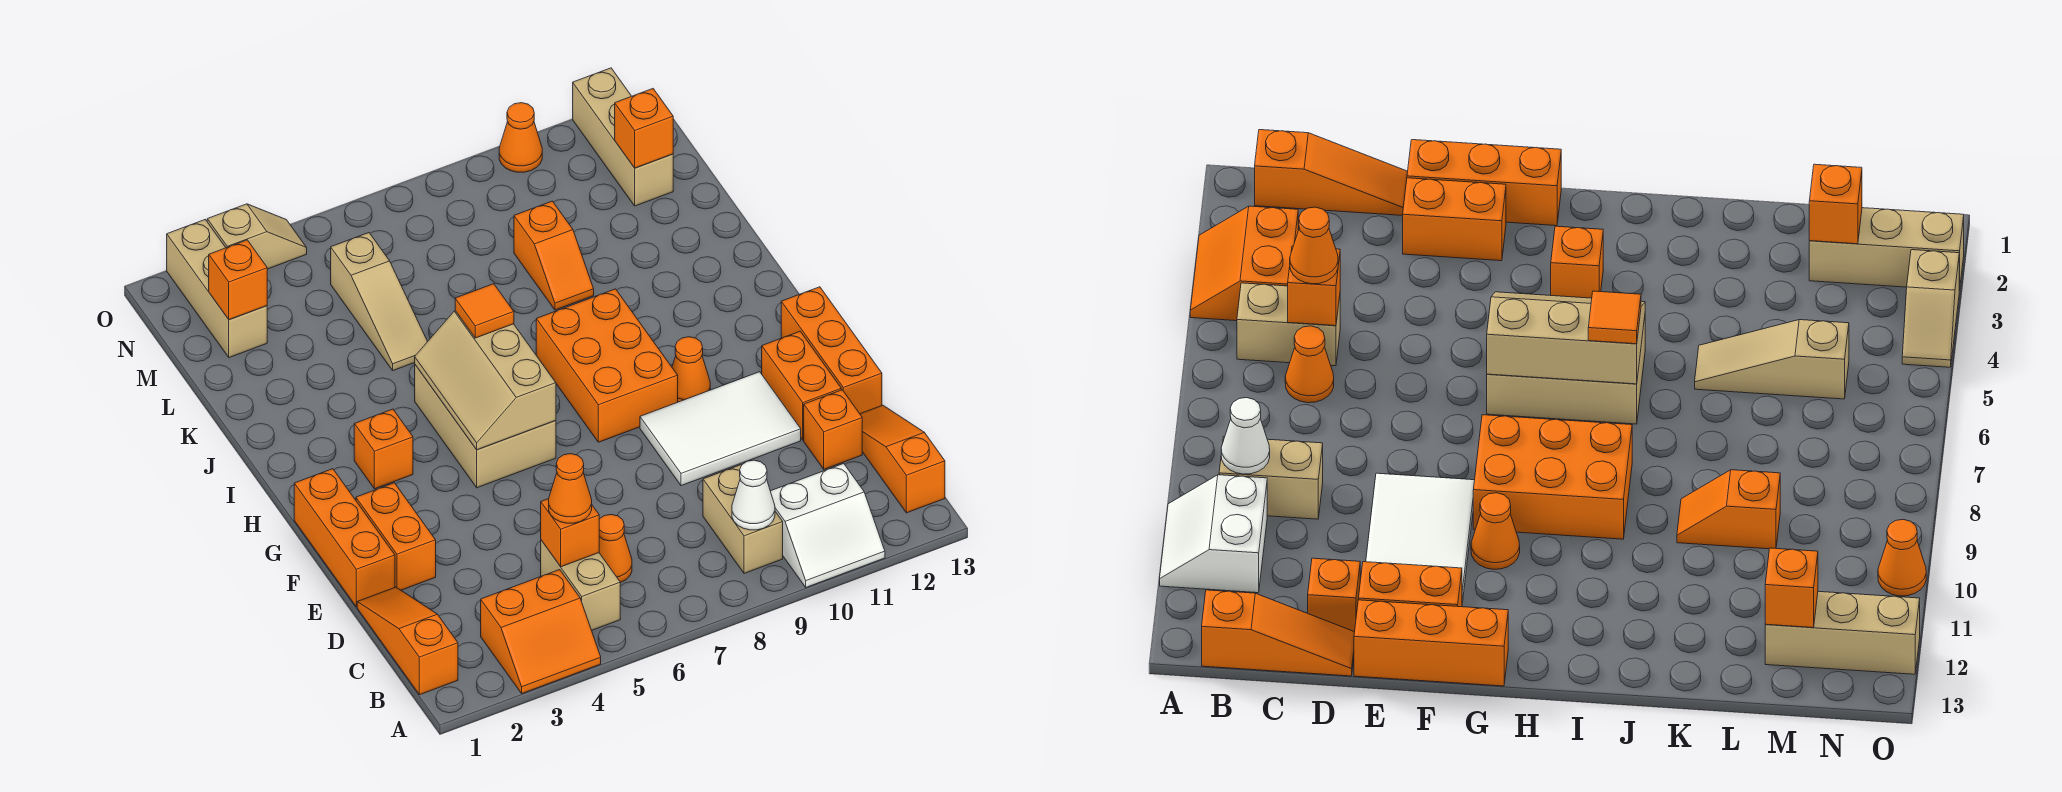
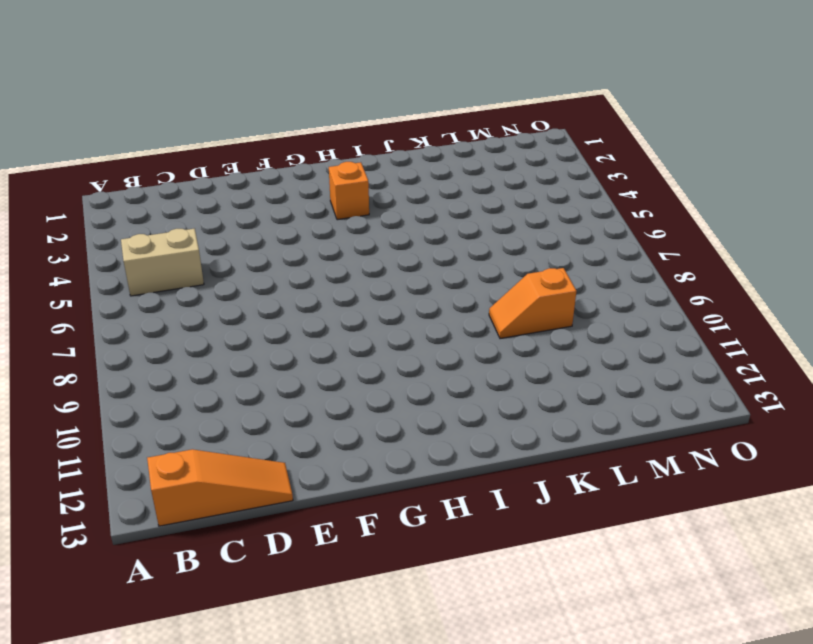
none -> orange 2x2 slope [481,570,601,693]
none -> white 2x2 slope [771,464,885,587]
none -> orange 1x3 slope [357,587,458,695]
none -> tan 1x2 brick [703,465,783,573]

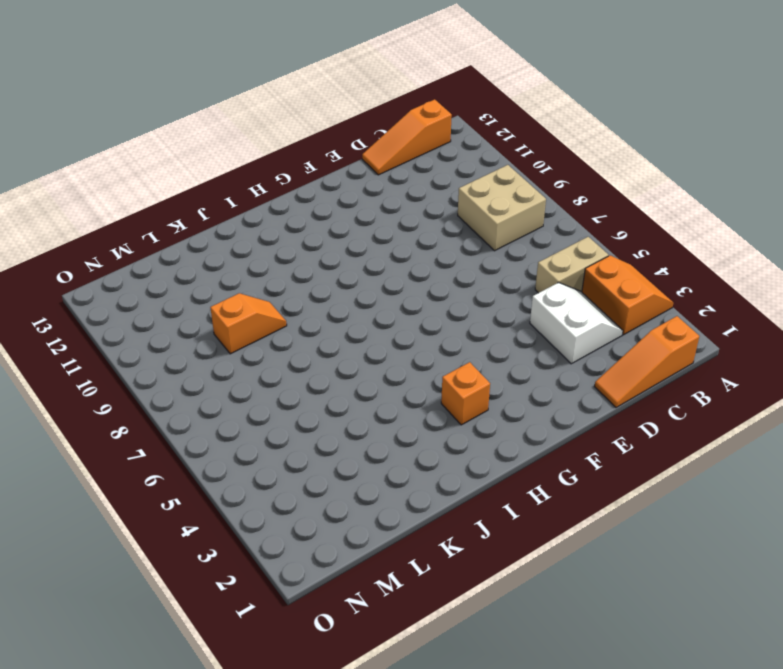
tan 2x2 brick [458,165,546,251] -> tan 1x2 brick [703,465,783,573]
white 2x2 slope [530,283,623,364] -> white 2x2 slope moved to [771,464,885,587]
none -> orange 1x1 cone [599,515,632,583]
none -> orange 1x1 brick [804,390,862,469]
none -> orange 1x3 brick [294,469,395,607]
none -> orange 1x2 brick [356,483,436,590]

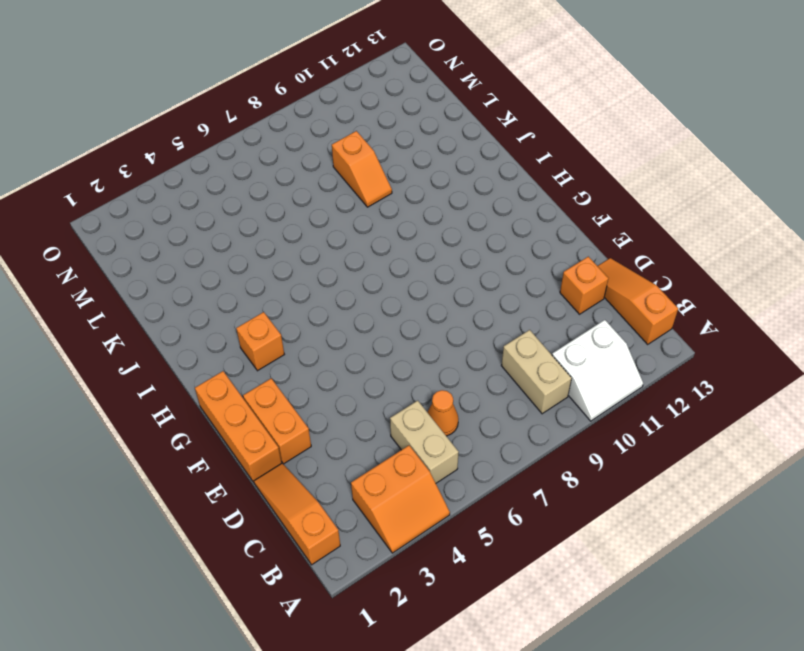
none -> white 2x3 tile [640,372,801,486]
none -> orange 1x2 brick [762,331,841,440]
none -> orange 1x3 brick [781,287,882,414]
none -> tan 2x3 brick [415,365,556,488]

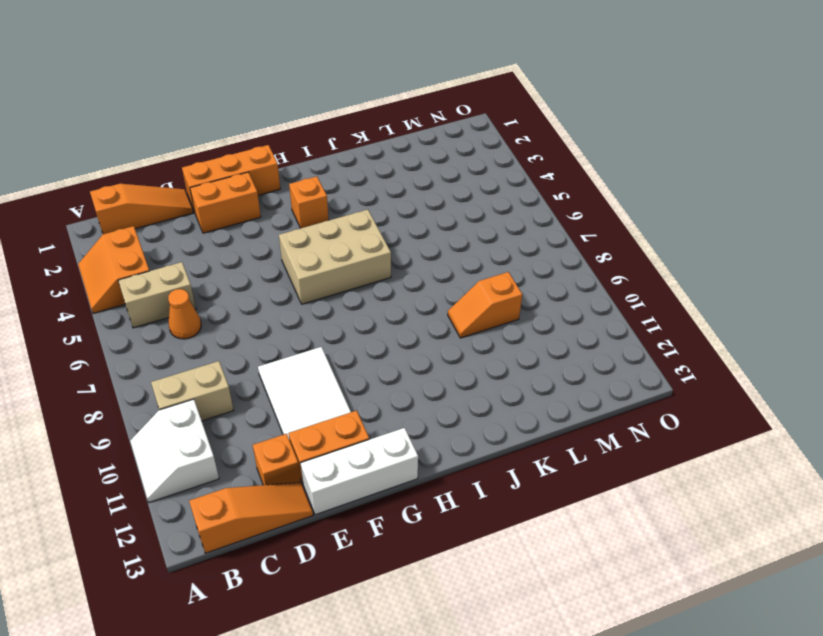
white 1x3 brick [301,428,418,515] -> orange 1x3 brick [781,287,882,414]
none -> orange 2x3 brick [536,289,678,442]
none -> orange 1x1 cone [672,337,710,402]
none -> tan 1x3 slope [331,233,427,371]
none -> tan 1x3 brick [167,220,267,358]

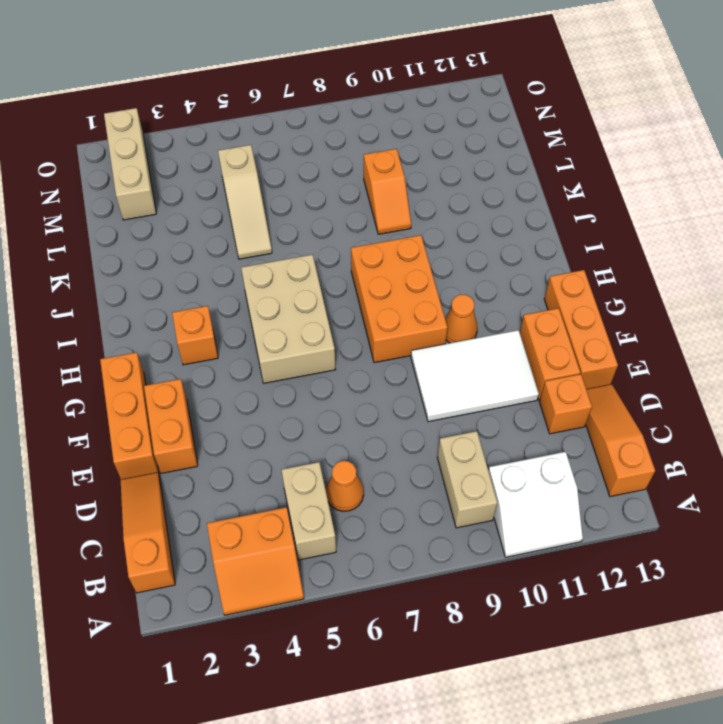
none -> tan 1x3 brick [573,68,673,206]
none -> tan 1x2 slope [207,204,307,269]
none -> orange 1x1 cone [499,103,542,172]
none -> white 1x1 cone [732,460,775,530]

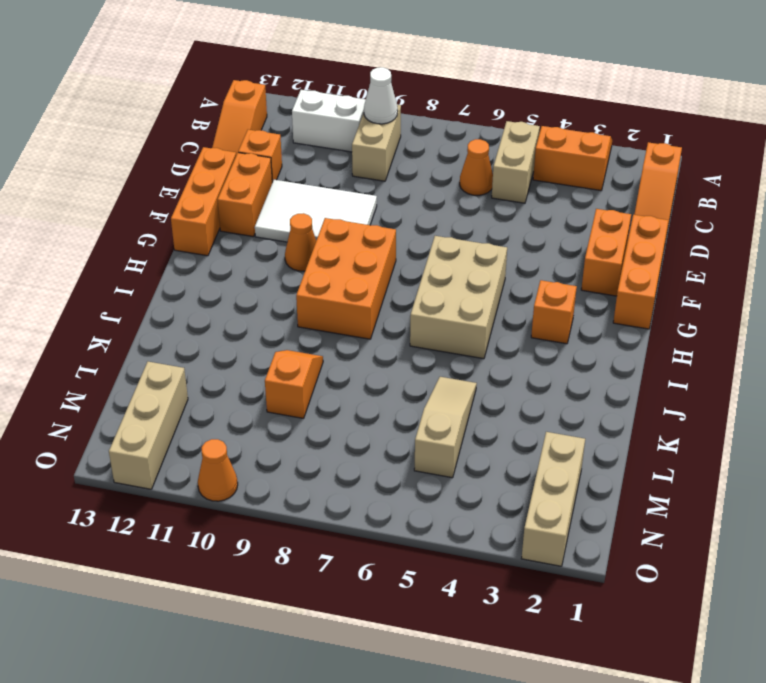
none -> tan 1x2 slope [207,204,307,269]
none -> orange 1x1 brick [541,499,599,567]
none -> tan 2x3 slope [415,311,556,450]
none -> orange 1x1 brick [209,240,267,320]

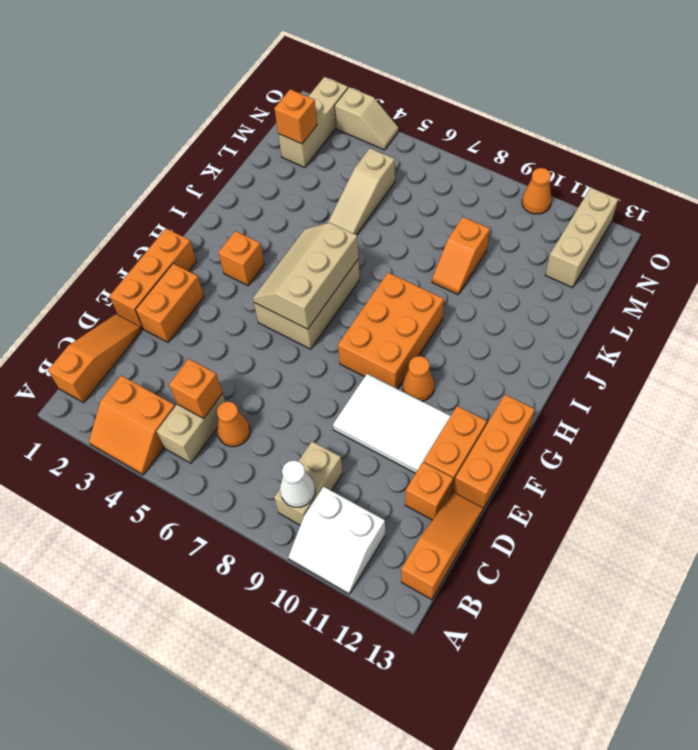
none -> orange 1x1 brick [615,89,673,168]
none -> orange 1x1 cone [549,454,592,523]
none -> orange 1x1 tile [455,284,514,338]

